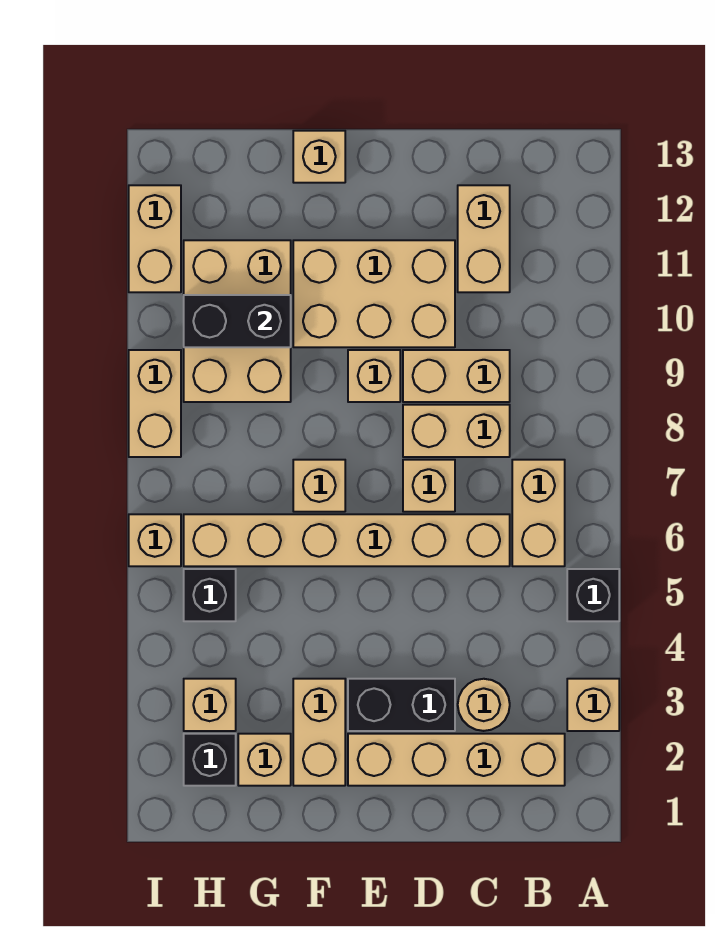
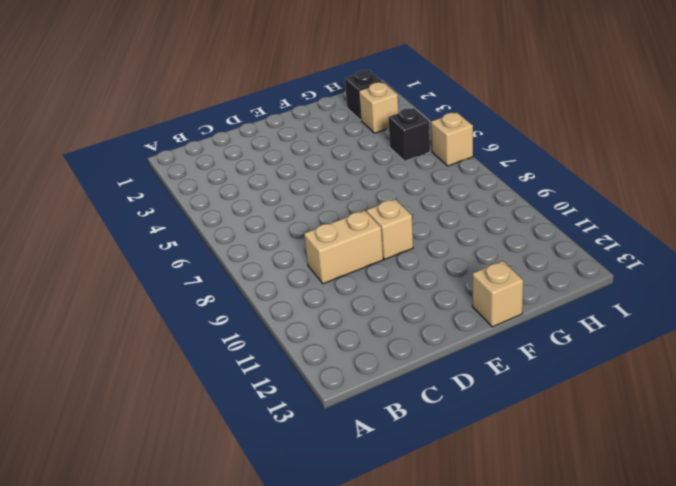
none -> tan 1x1 brick [567,679,619,731]
none -> black 1x1 brick [567,569,619,621]
none -> tan 1x4 brick [348,734,565,786]

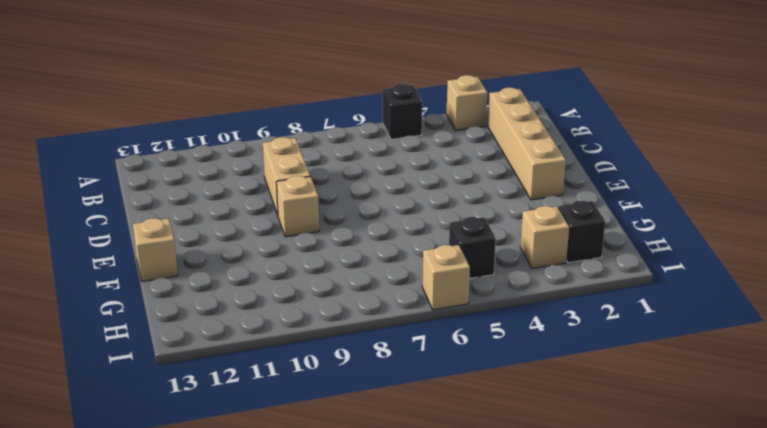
none -> tan 1x2 brick [512,460,565,566]
none -> tan 1x1 round brick [458,679,510,731]
none -> tan 1x6 brick [184,514,510,566]

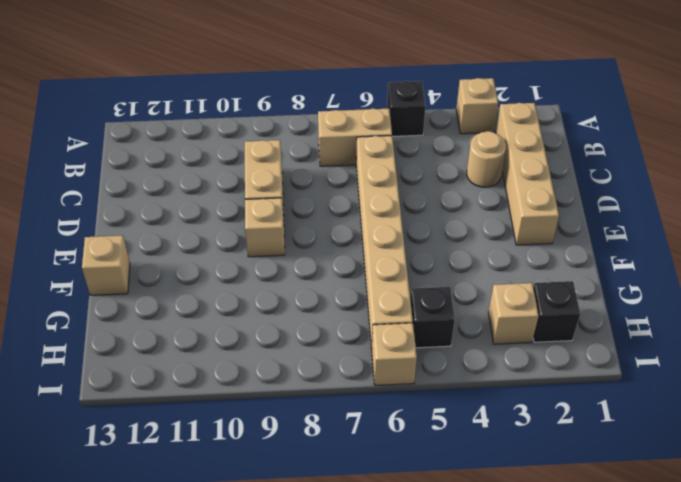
none -> tan 1x2 brick [403,405,510,457]
none -> tan 1x2 brick [458,185,510,292]
none -> black 1x2 brick [348,679,455,731]

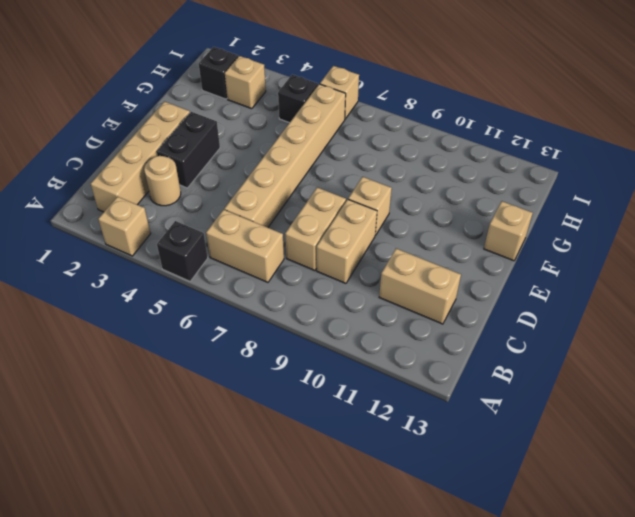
none -> tan 1x1 brick [403,460,455,512]
none -> tan 2x3 brick [293,240,455,347]
none -> tan 1x2 brick [293,679,345,786]

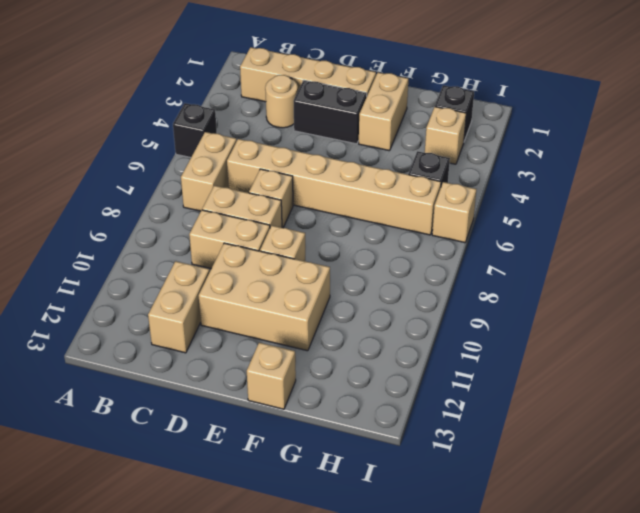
none -> tan 1x1 brick [567,679,619,731]
none -> tan 1x1 brick [293,460,345,512]
none -> tan 1x1 brick [238,734,291,786]

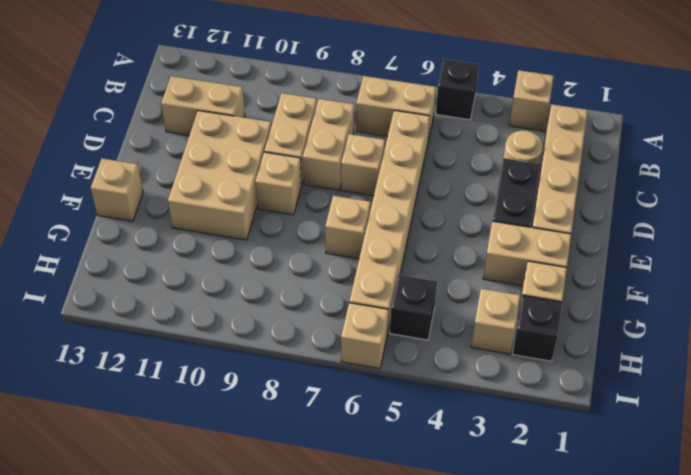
none -> tan 2x3 brick [184,240,291,402]
none -> tan 1x2 brick [129,350,181,457]
none -> tan 1x2 brick [129,185,181,292]

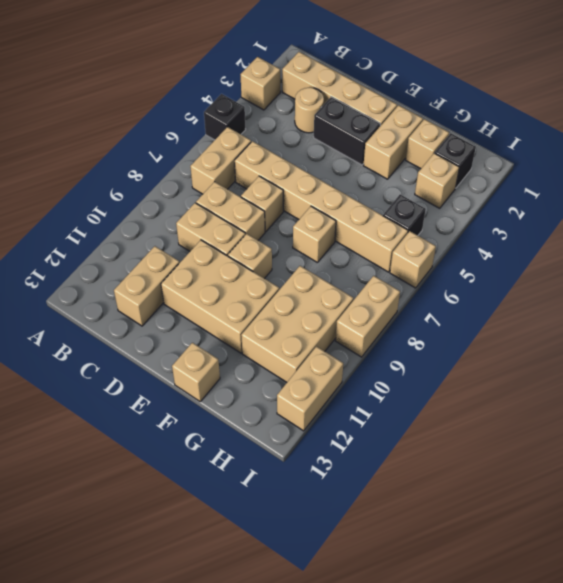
none -> black 1x2 brick [184,295,291,347]

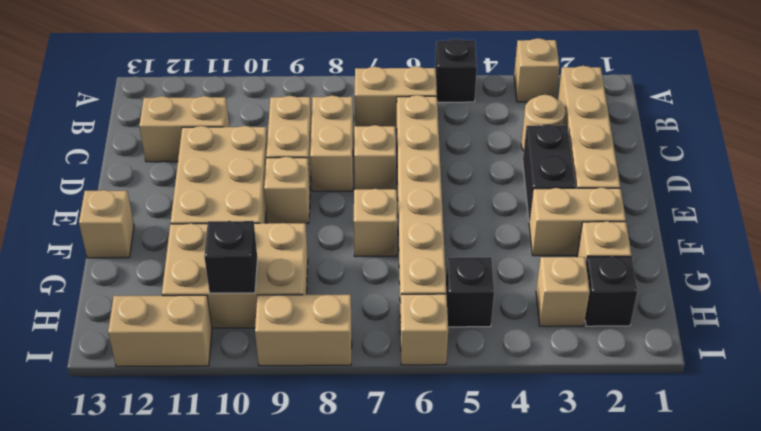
black 1x1 brick [204,221,257,293] -> black 1x2 brick [184,295,291,347]

